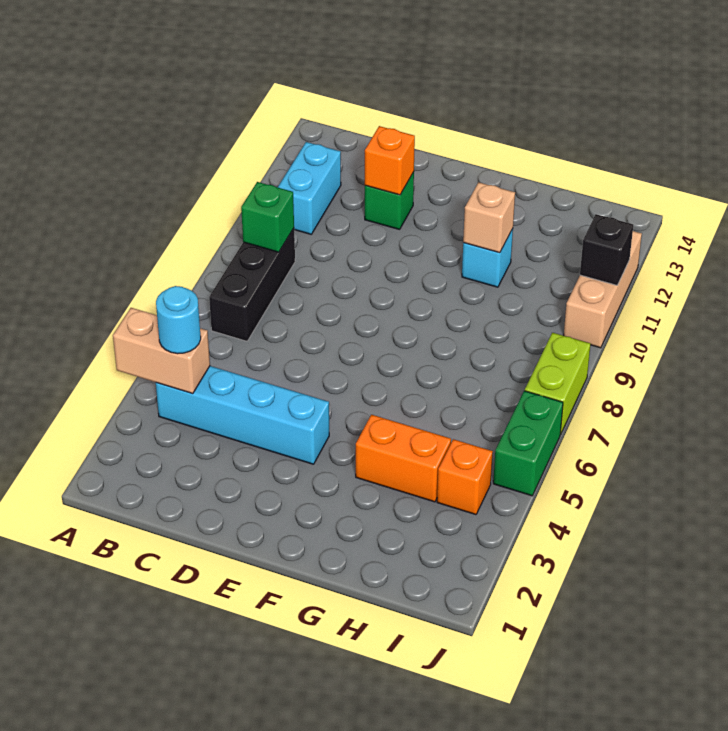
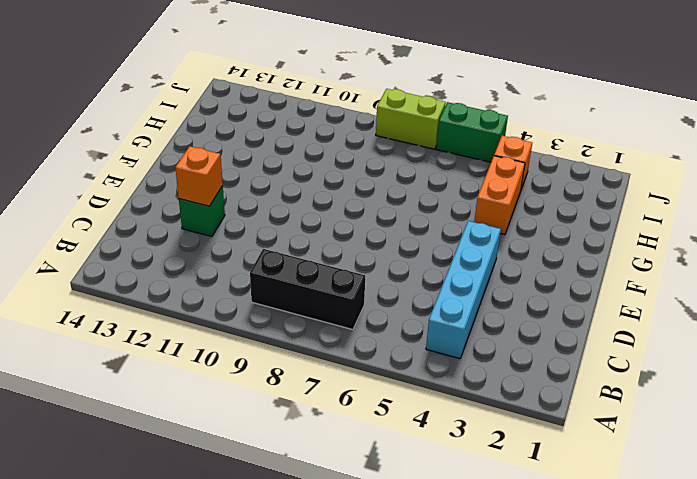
none -> cyan 1x2 brick [278,142,341,234]
none -> cyan 1x1 brick [462,229,513,287]
none -> tan 1x3 brick [564,231,642,348]

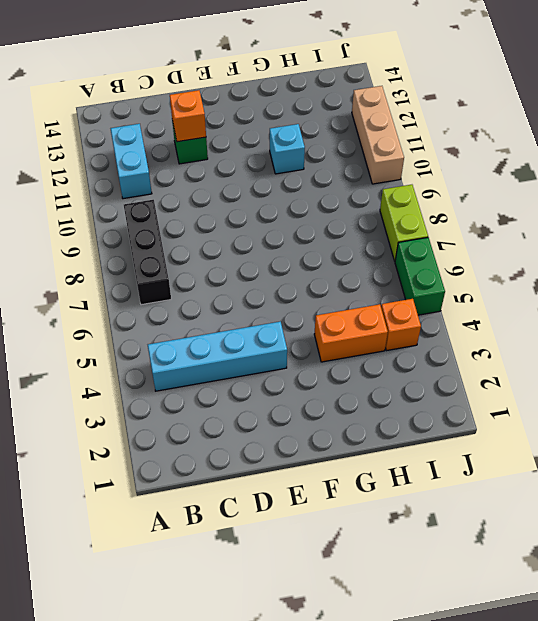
none -> tan 1x2 brick [113,308,210,394]
none -> green 1x1 brick [241,182,294,252]
none -> tan 1x1 brick [463,182,515,253]

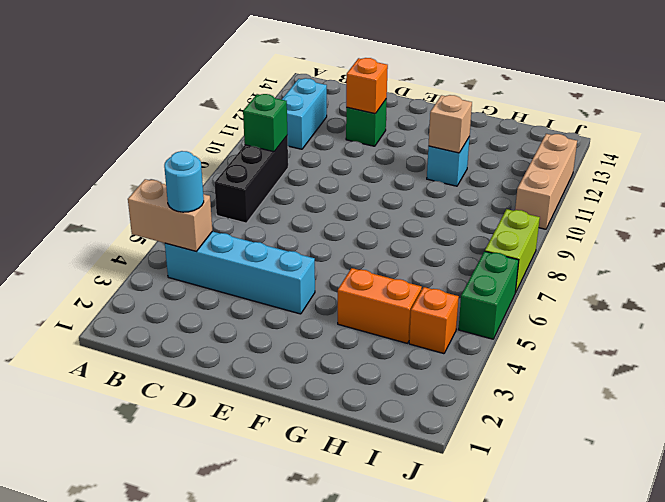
none -> black 1x1 brick [580,214,633,285]

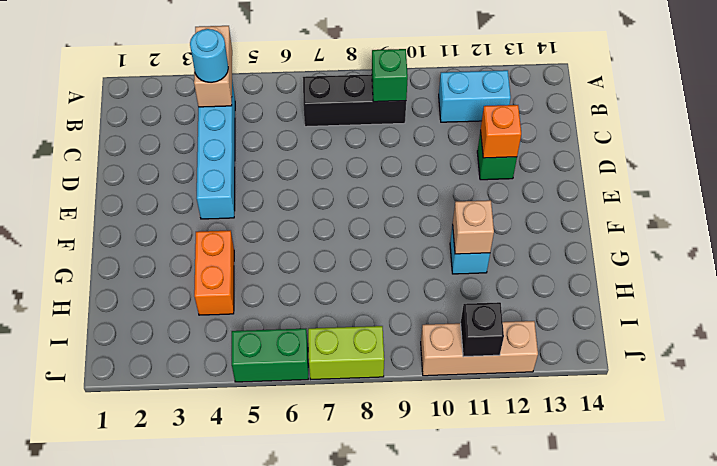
none -> orange 1x1 brick [437,439,493,515]

